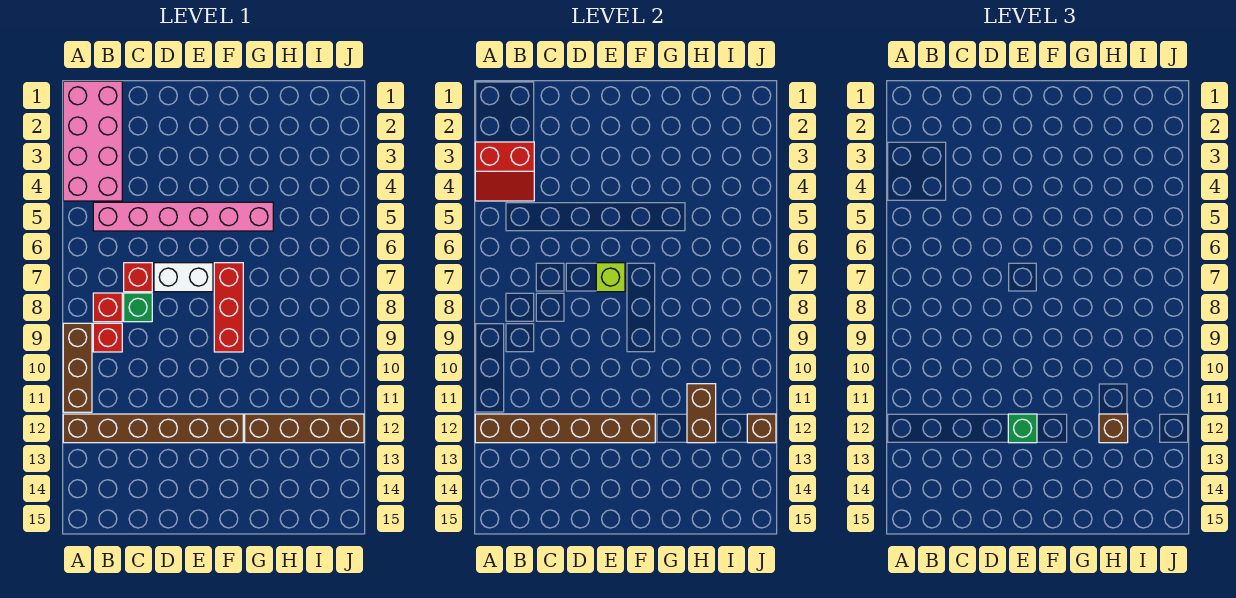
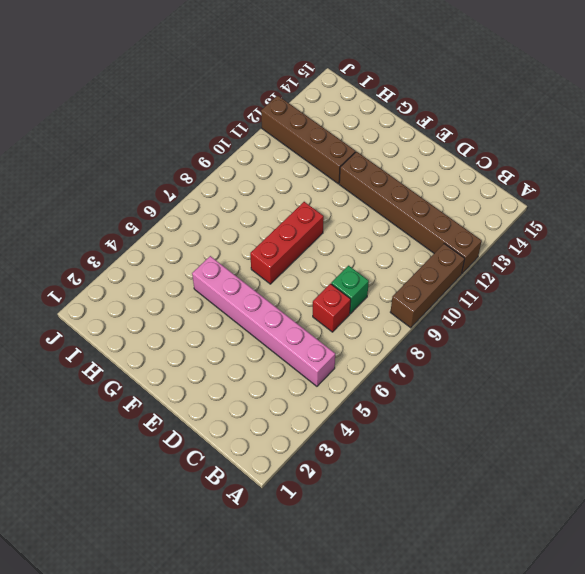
none -> pink 2x4 brick [63,81,122,201]
none -> red 1x1 brick [93,293,122,322]
none -> red 1x1 brick [93,323,122,352]

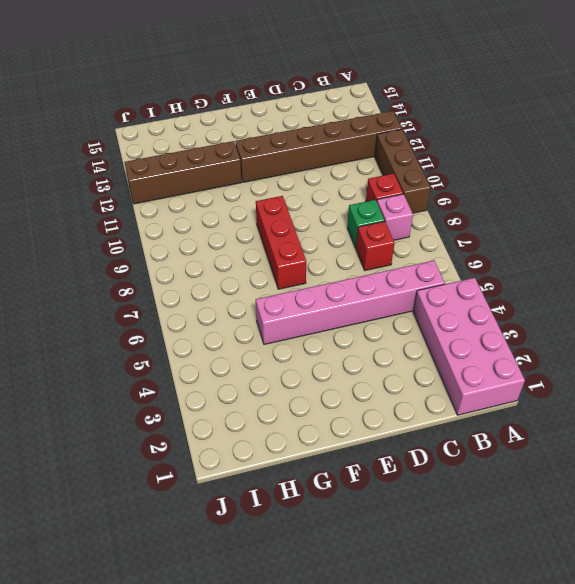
pink 1x1 brick [377,194,413,240] -> red 1x1 brick [93,293,122,322]
none -> white 1x2 brick [154,263,213,292]
none -> red 2x2 slope [475,142,534,201]
none -> brown 1x6 brick [475,414,655,443]

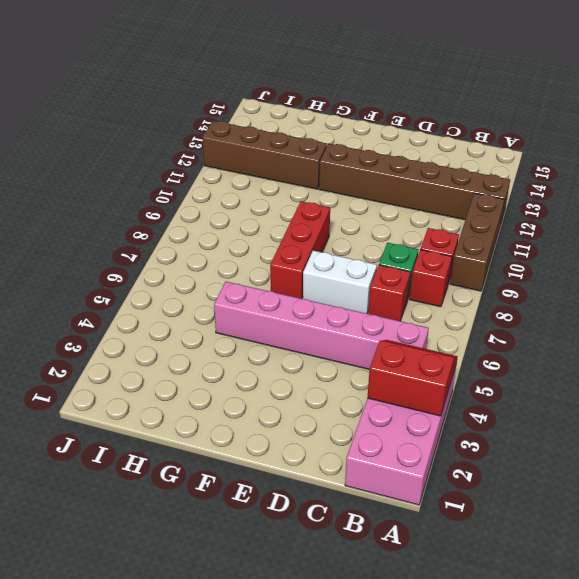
none -> brown 1x6 brick [475,414,655,443]
none -> lime 1x1 brick [596,263,625,292]
none -> brown 1x2 brick [687,384,716,443]

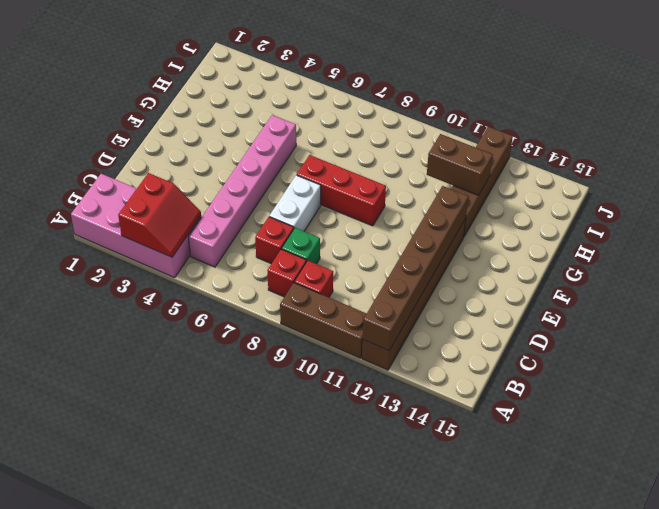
none -> lime 1x1 brick [596,263,625,292]
none -> brown 1x1 brick [747,414,776,443]
none -> green 1x1 brick [1008,414,1037,443]

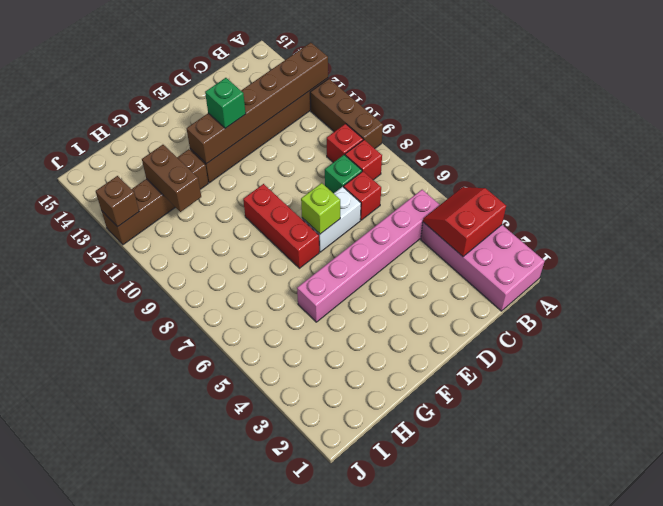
none -> brown 1x1 brick [1099,414,1128,443]

